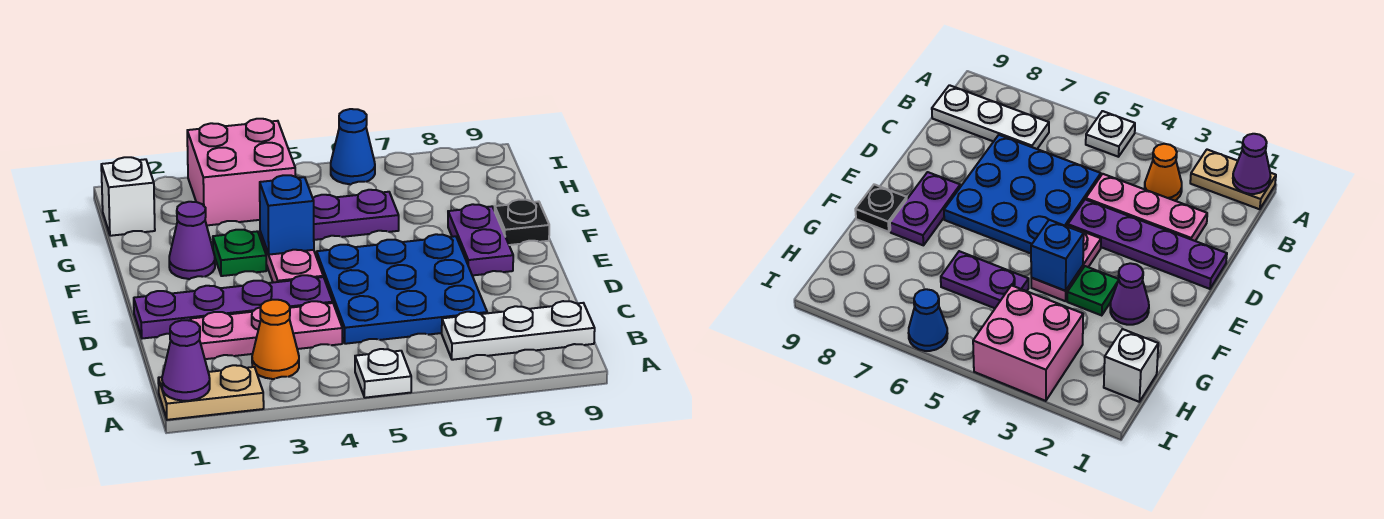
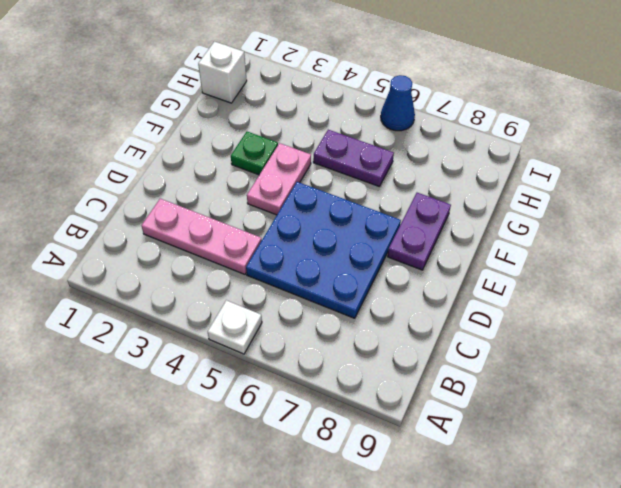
none -> tan 1x2 plate [158,365,264,420]
none -> orange 1x1 cone [252,300,299,379]
none -> white 1x3 plate [442,301,595,360]

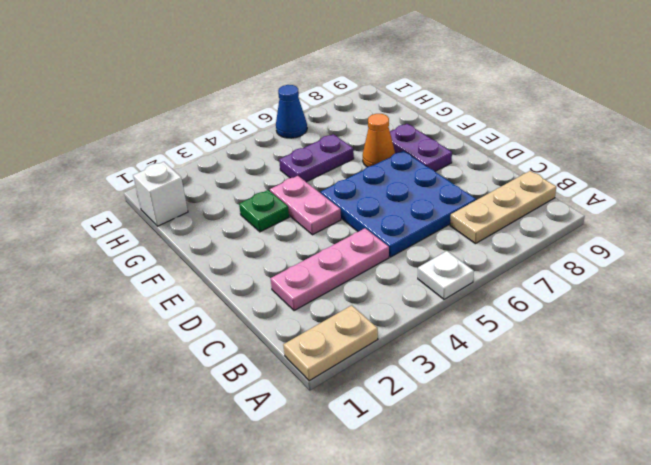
tan 1x3 plate [450,171,556,244] -> white 1x3 plate [442,301,595,360]
orange 1x1 cone [363,114,395,167] -> orange 1x1 cone moved to [252,300,299,379]
none -> purple 1x4 plate [134,275,333,339]
none -> purple 1x1 cone [169,202,215,279]
none -> black 1x1 plate [495,200,549,245]

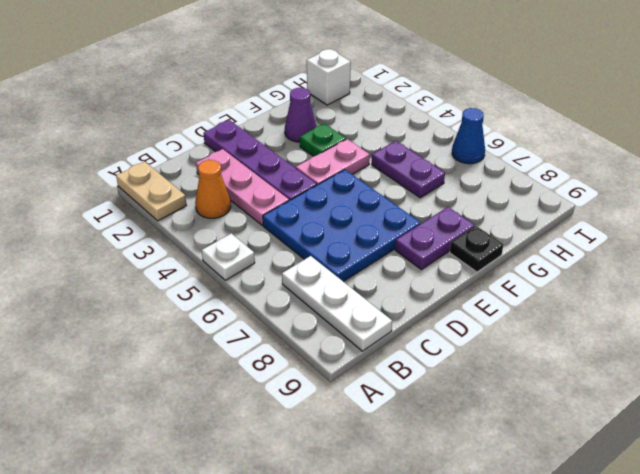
none -> pink 2x2 brick [187,119,295,225]
none -> purple 1x1 cone [162,320,210,401]
none -> blue 1x1 brick [260,175,314,255]

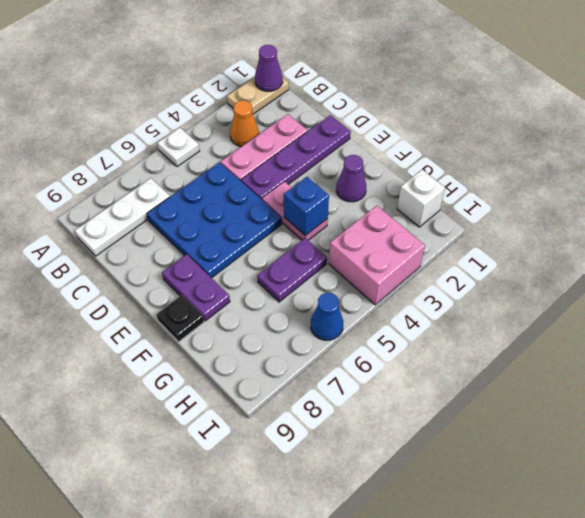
none -> green 1x1 plate [213,230,266,276]

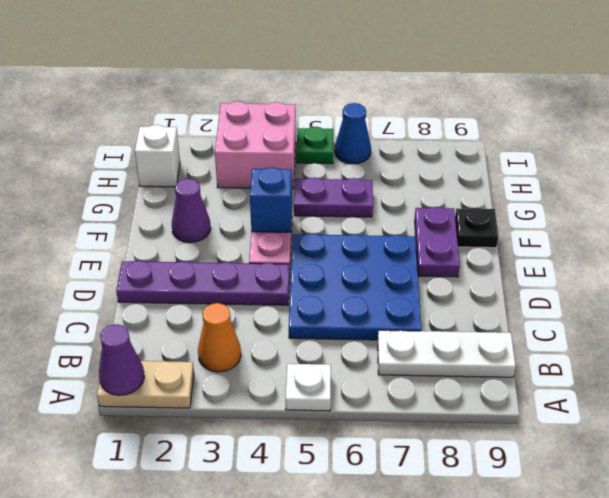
green 1x1 plate [296,127,333,164] -> green 1x1 plate moved to [213,230,266,276]
none -> pink 1x3 plate [190,301,342,359]

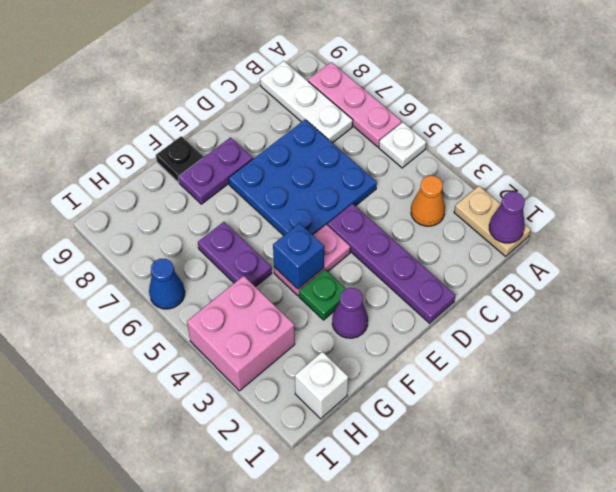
pink 1x3 plate [308,62,402,147] -> pink 1x3 plate moved to [190,301,342,359]

